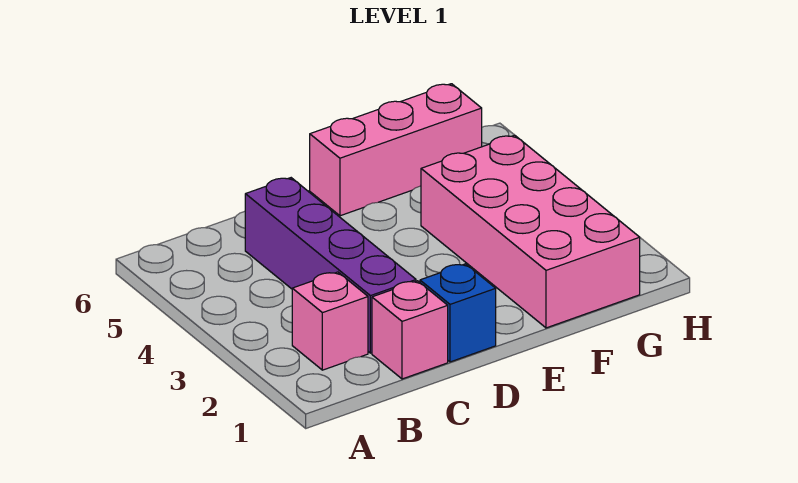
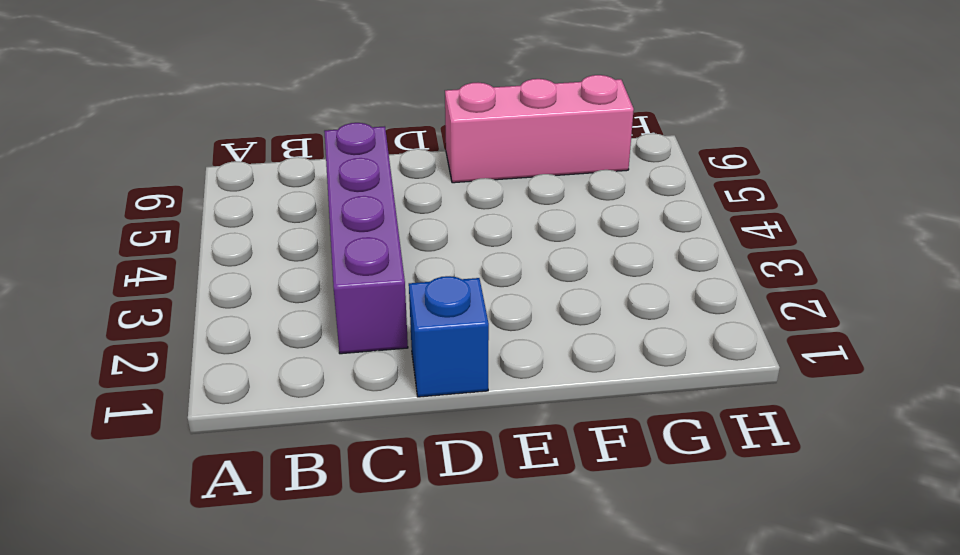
none -> pink 1x1 brick [292,272,368,370]
none -> pink 1x1 brick [372,281,448,379]

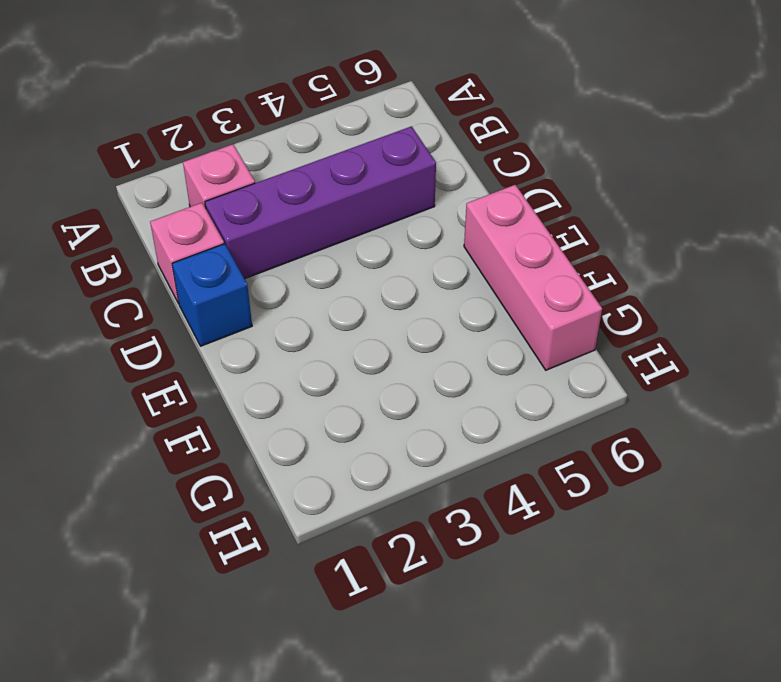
none -> pink 2x4 brick [421,135,640,328]

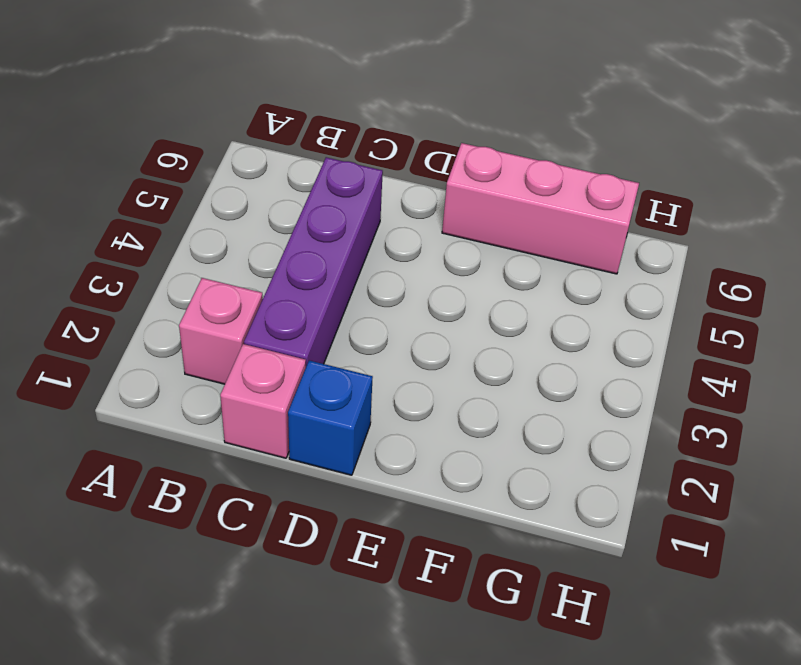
none -> pink 2x4 brick [421,135,640,328]

